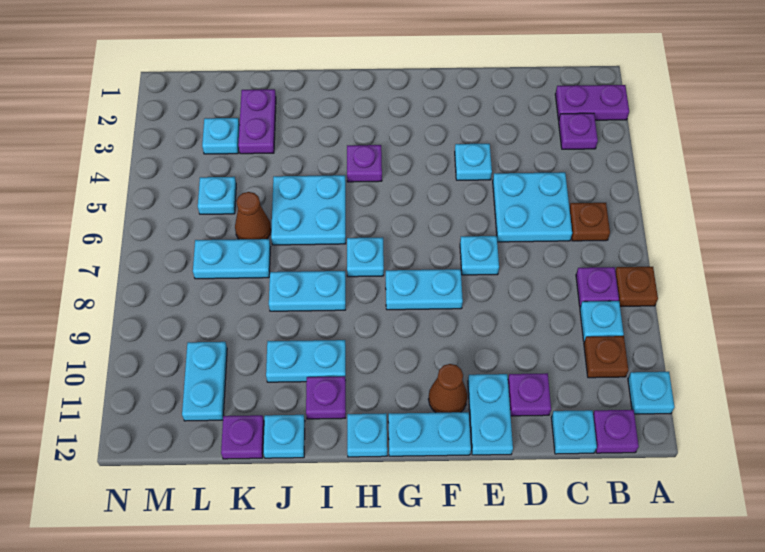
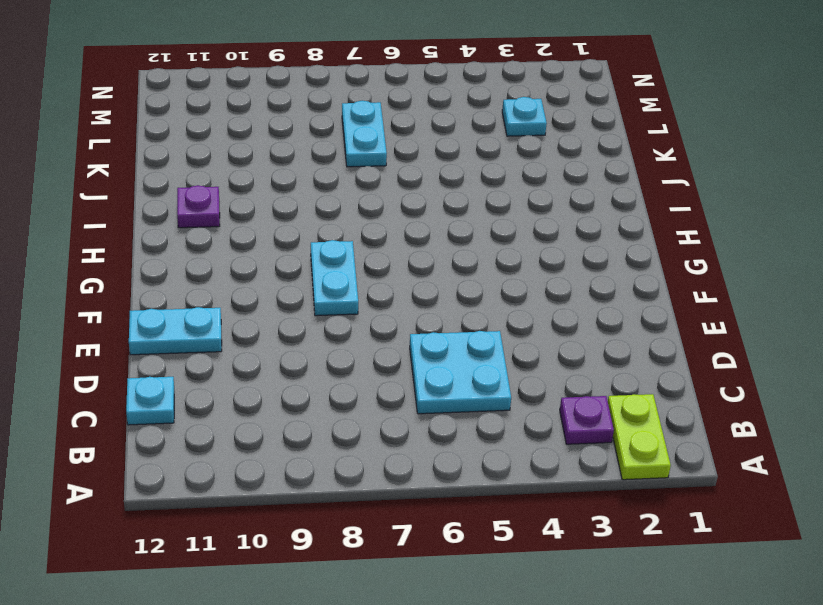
lime 1x2 plate [608,394,671,480] -> purple 1x2 plate [555,85,629,120]
none -> brown 1x1 plate [615,267,658,306]
none -> cyan 1x1 plate [628,372,675,414]
none -> brown 1x1 plate [569,203,610,241]
none -> purple 1x1 plate [576,267,619,306]

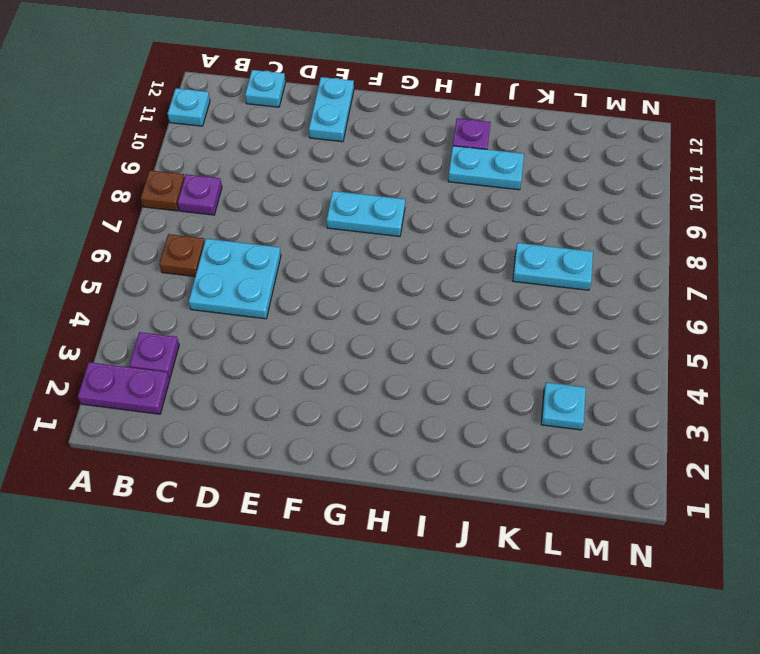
none -> cyan 1x1 plate [580,301,624,341]
none -> brown 1x1 plate [584,336,628,378]
none -> purple 1x1 plate [593,410,639,453]
none -> purple 1x1 plate [508,373,551,416]

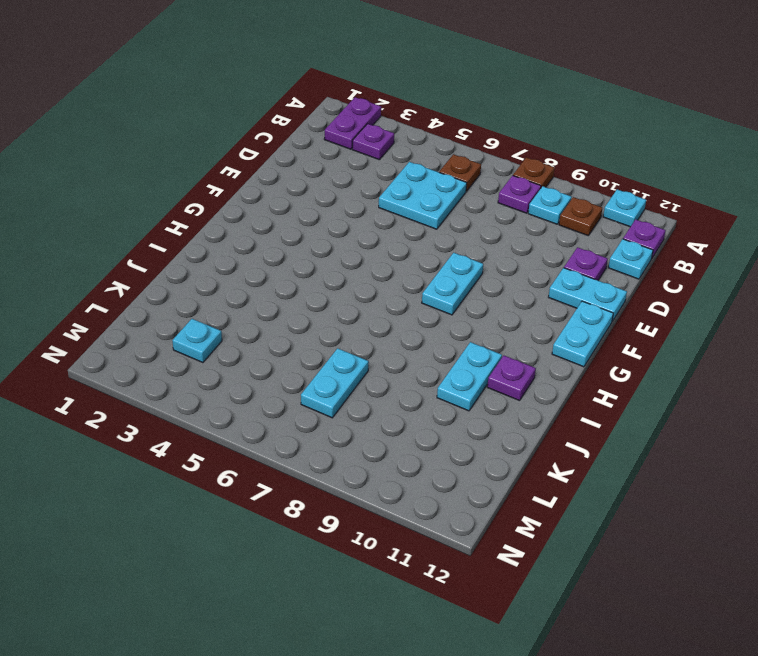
none -> cyan 1x1 plate [455,144,492,180]
none -> cyan 1x1 plate [460,236,499,275]
none -> brown 1x1 cone [428,364,467,413]
none -> purple 1x1 plate [347,145,382,182]

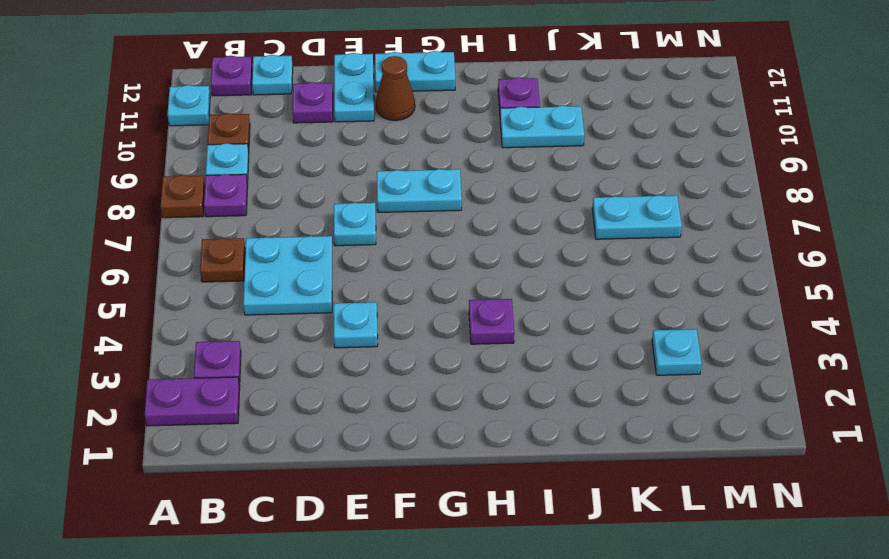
none -> cyan 1x1 plate [347,237,384,277]
none -> cyan 1x1 plate [347,413,387,457]
none -> cyan 2x2 plate [271,175,346,245]
none -> cyan 1x2 plate [269,271,346,311]

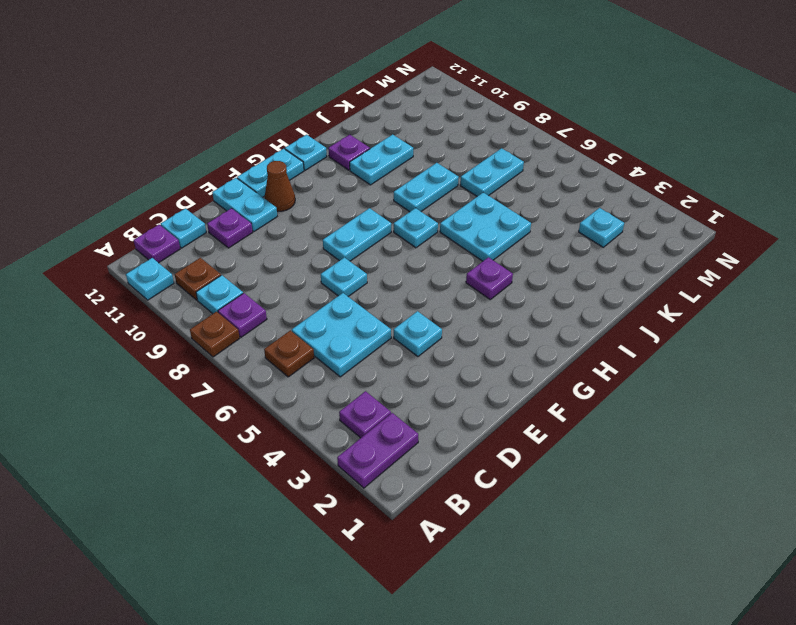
none -> cyan 1x1 plate [263,415,305,458]
none -> purple 1x2 plate [238,89,276,154]
none -> brown 1x1 cone [235,192,271,239]
none -> purple 1x1 plate [221,415,264,459]

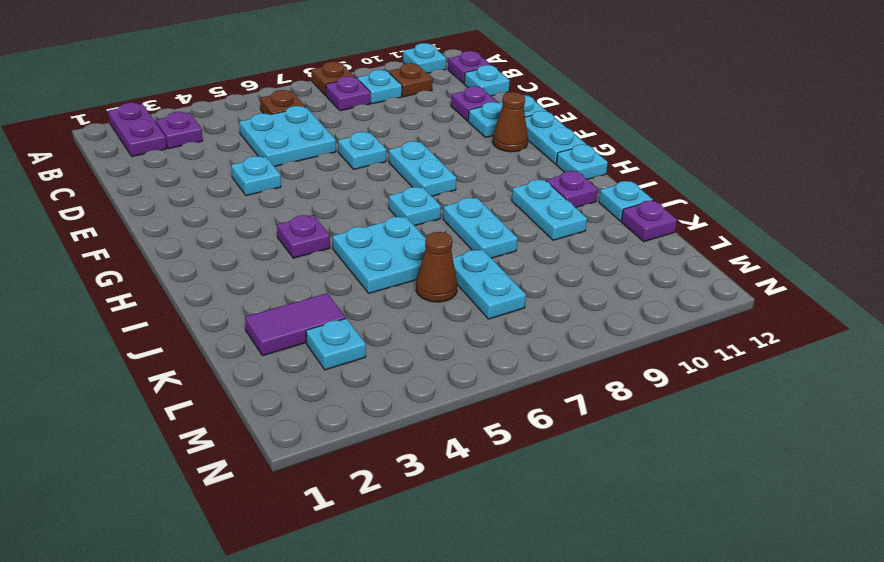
purple 1x2 tile [245,293,346,356] -> purple 1x2 plate [238,89,276,154]
none -> cyan 1x1 plate [198,177,236,214]
none -> cyan 1x2 plate [182,342,227,421]

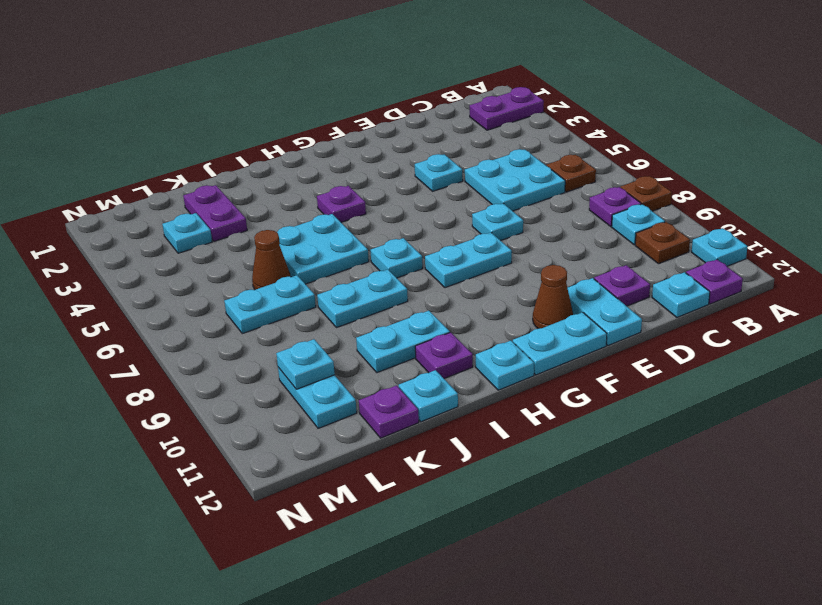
cyan 1x1 plate [276,339,335,389] -> cyan 1x1 plate moved to [198,177,236,214]
none -> purple 1x1 plate [559,113,598,149]

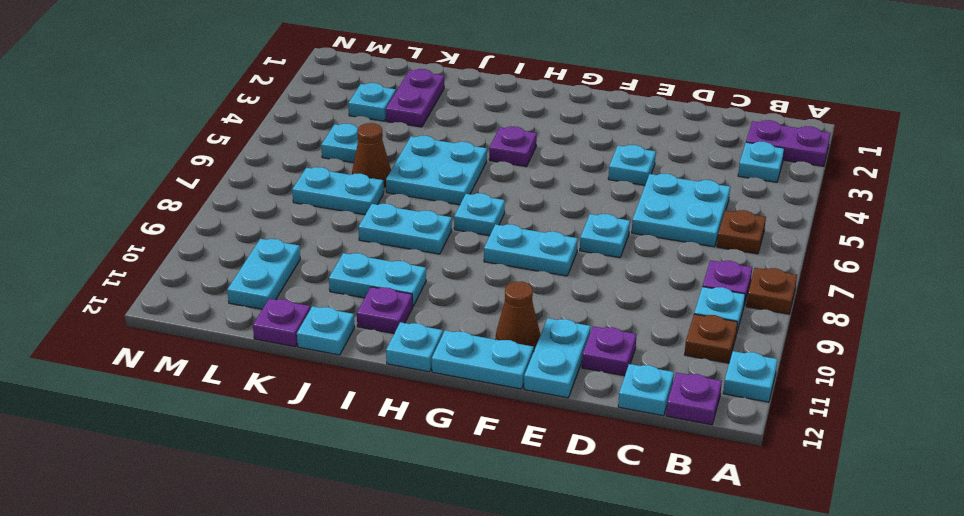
cyan 1x1 plate [738,142,784,182] -> purple 1x1 plate [559,113,598,149]

